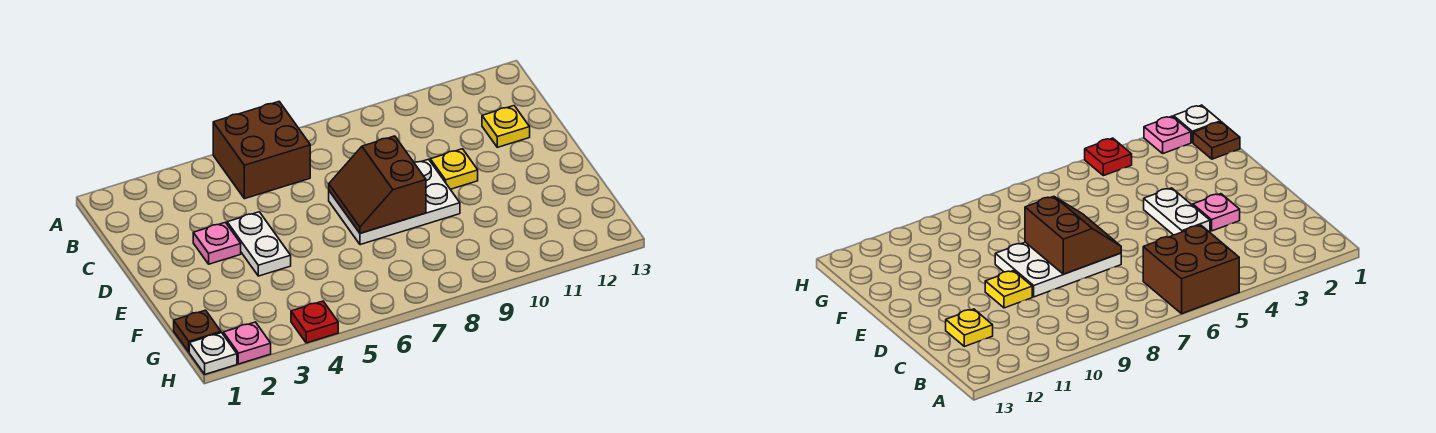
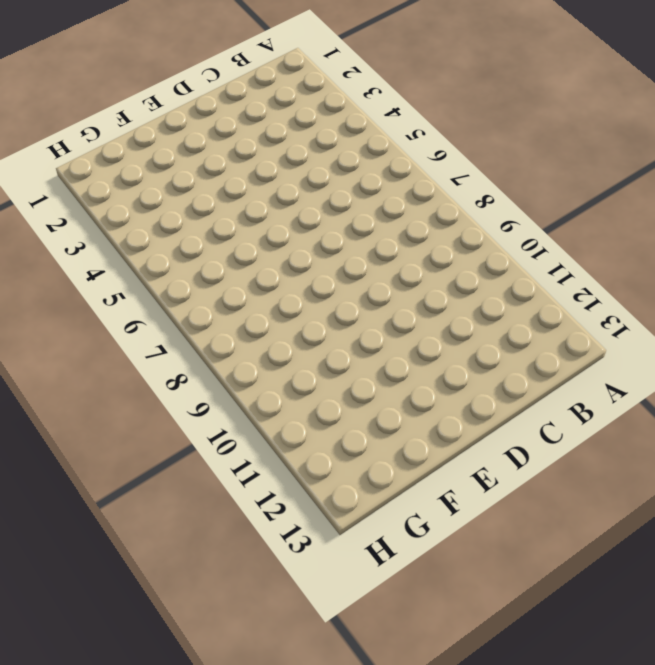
none -> brown 2x2 brick [213,102,310,199]
none -> yellow 1x1 plate [482,106,530,147]

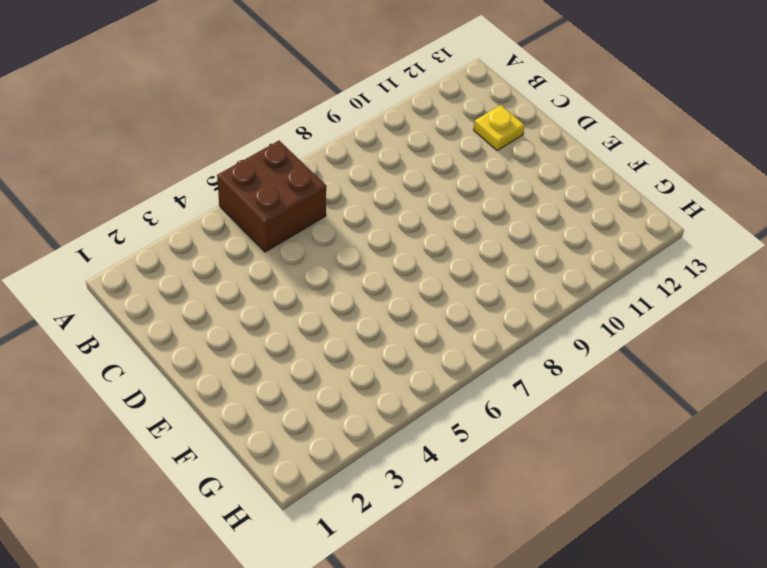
none -> pink 1x1 plate [193,222,241,264]
none -> white 1x2 plate [227,212,291,276]

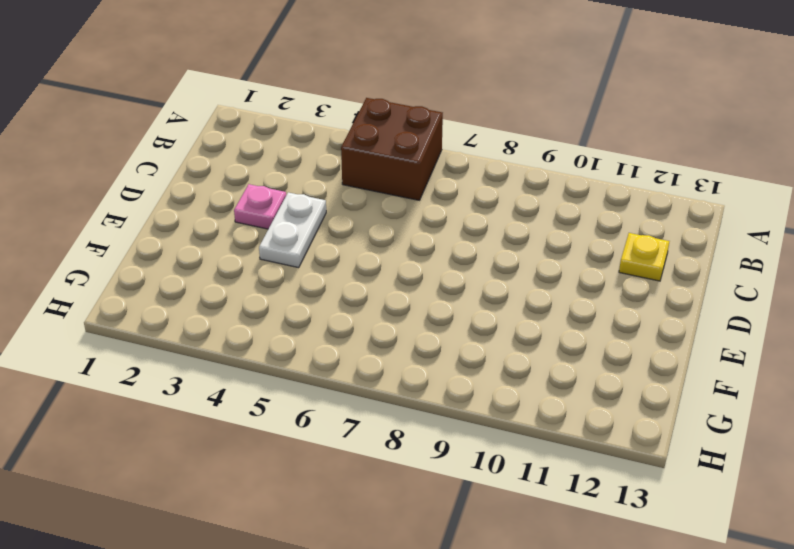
none -> white 2x3 plate [329,159,460,245]
none -> yellow 1x1 plate [430,149,478,189]

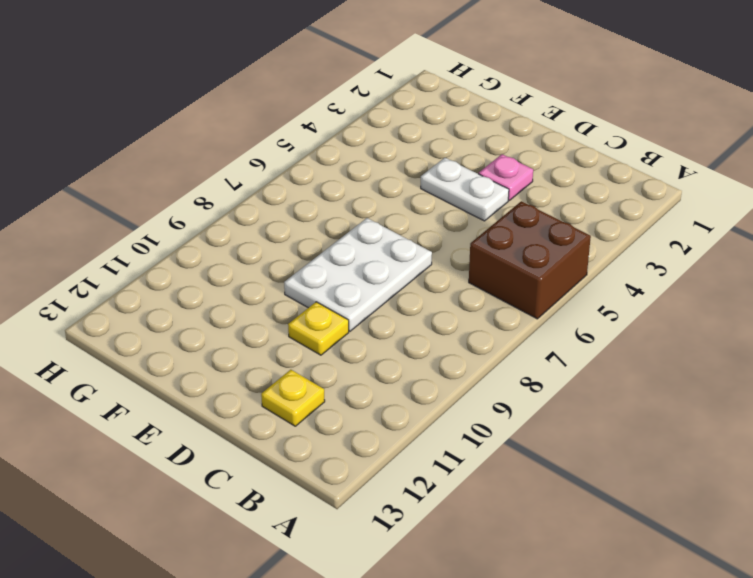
none -> brown 1x1 plate [174,310,221,352]
none -> white 1x1 plate [189,333,237,374]

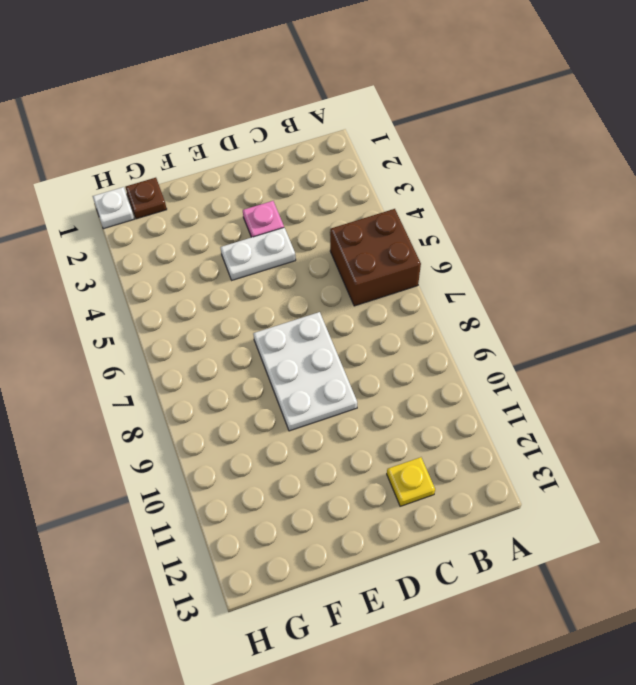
none -> yellow 1x1 plate [430,149,478,189]
none -> pink 1x1 plate [223,322,271,364]

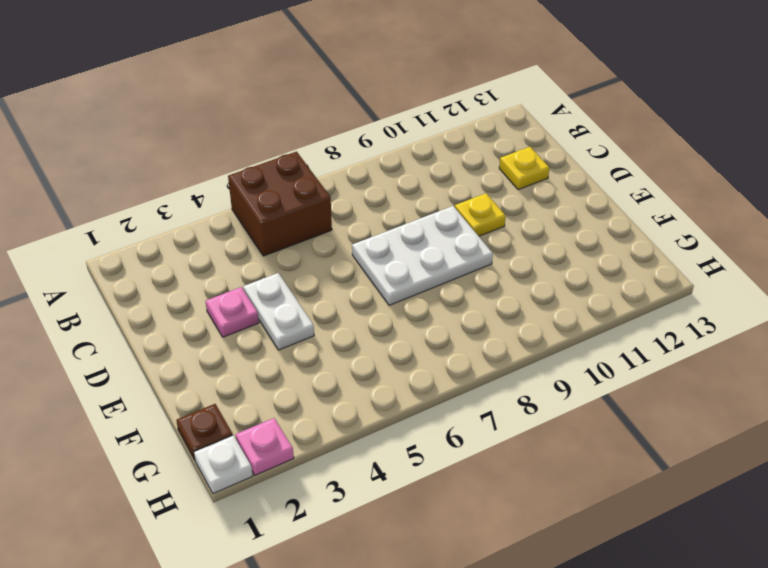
none -> red 1x1 plate [291,301,338,343]
none -> brown 2x2 slope [329,136,426,233]

